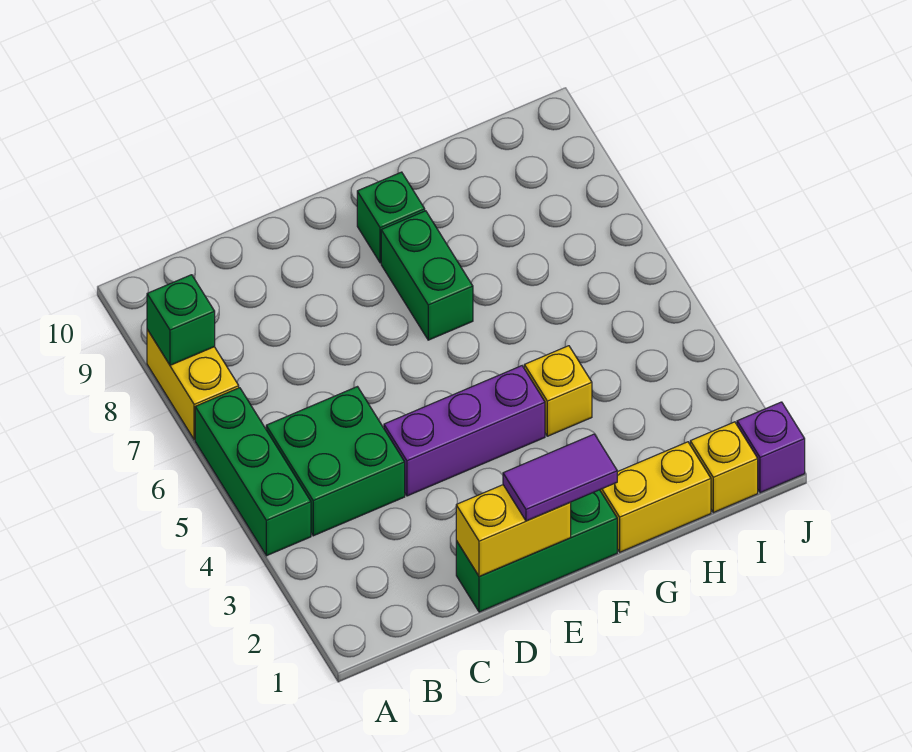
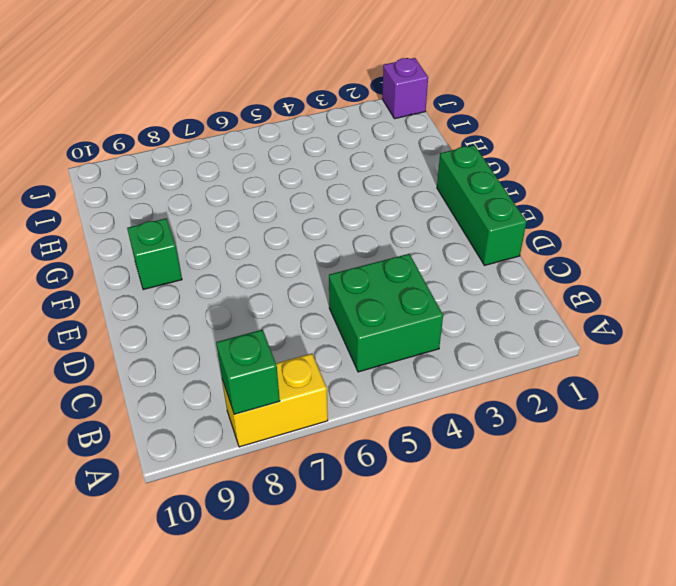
none -> green 1x3 brick [195,388,311,556]
none -> purple 1x3 brick [384,366,545,496]
none -> green 1x2 brick [381,211,473,340]

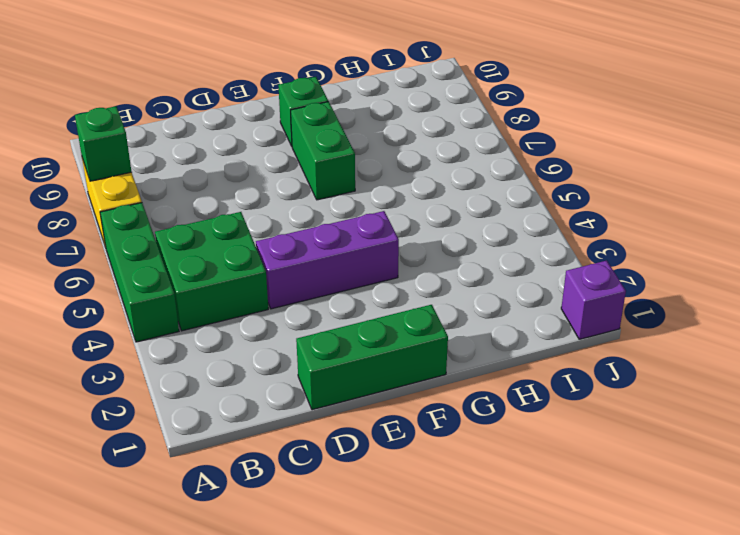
none -> yellow 1x2 brick [600,442,711,552]
none -> yellow 1x1 brick [524,346,592,436]
none -> yellow 1x1 brick [690,422,758,513]

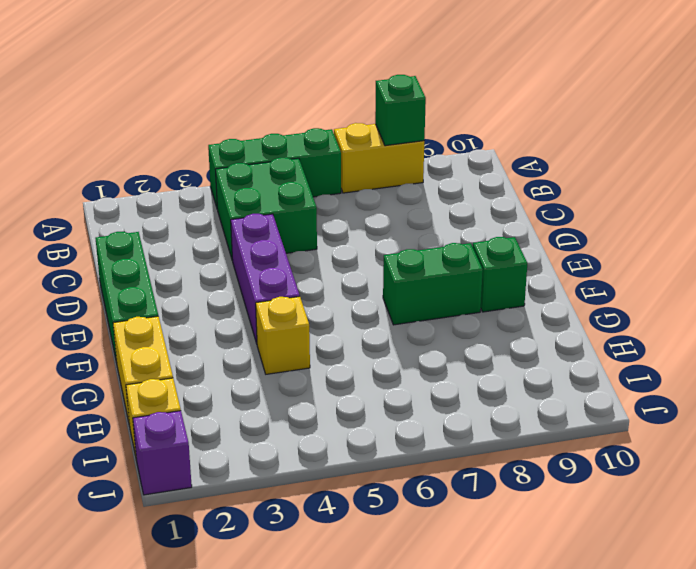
none -> yellow 1x2 brick [456,485,571,577]
none -> purple 1x2 tile [503,434,617,521]

